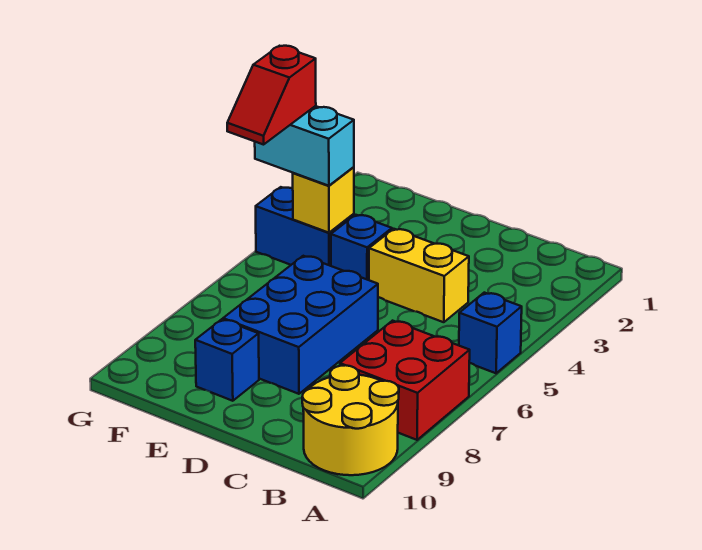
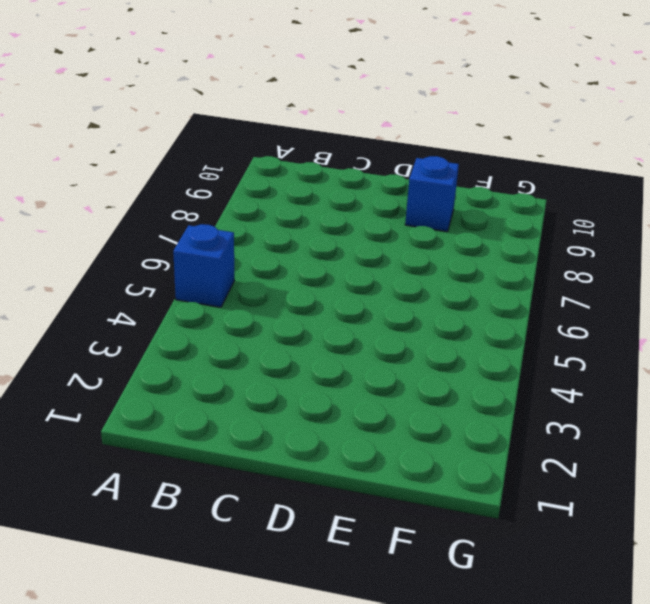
none -> red 2x2 brick [340,321,470,440]
none -> yellow 2x2 round brick [302,365,399,475]

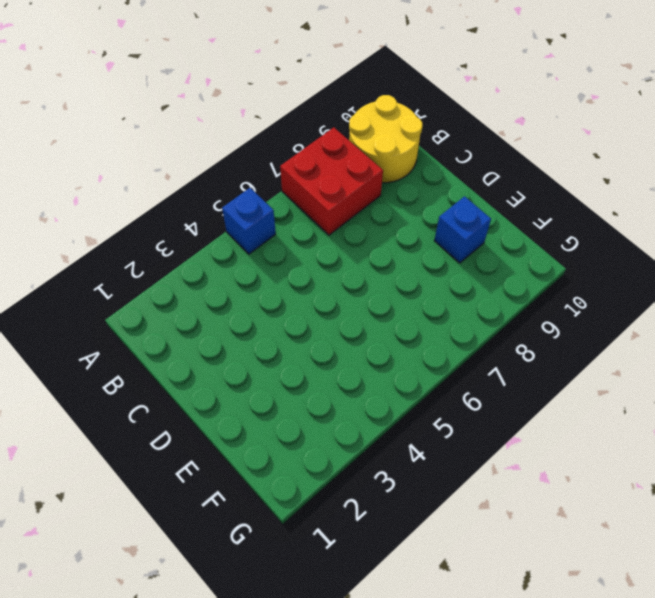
none -> yellow 1x2 brick [369,229,469,322]
none -> blue 2x3 brick [223,256,378,394]

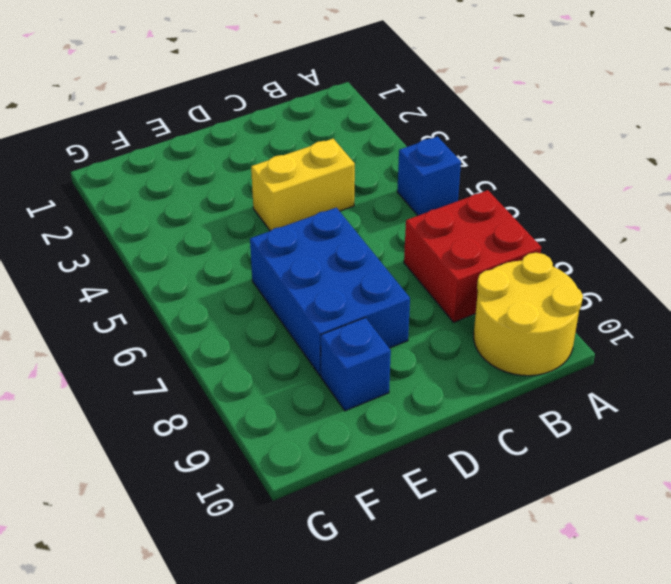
none -> blue 1x1 brick [331,215,392,280]
none -> blue 1x2 brick [256,187,354,266]

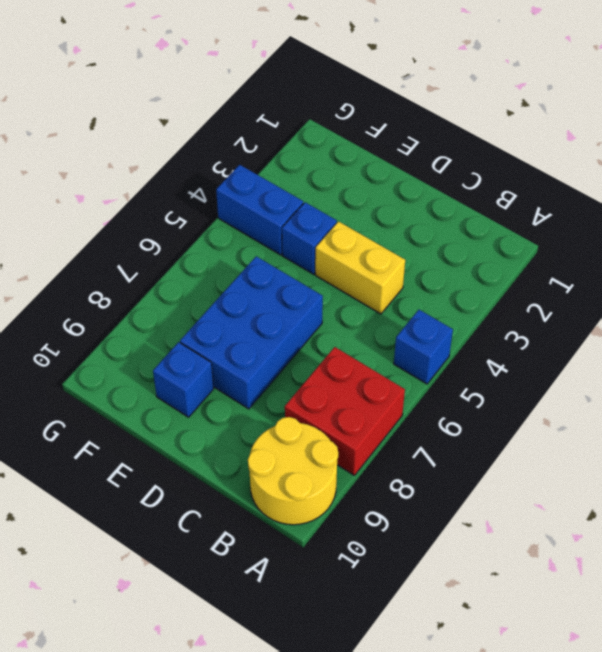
none -> yellow 1x1 brick [293,167,354,233]
none -> cyan 1x2 brick [255,106,354,186]

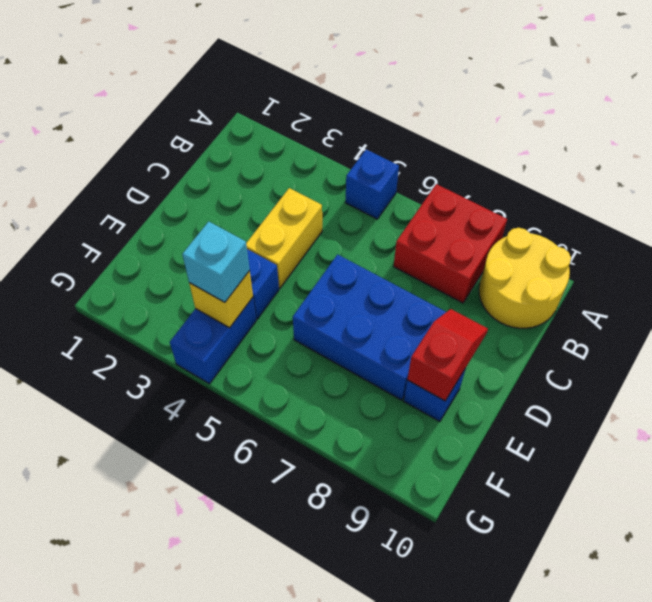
red 1x2 slope [407,309,488,401] -> red 1x2 slope turned to [227,46,316,145]
cyan 1x1 brick [182,221,250,302] -> cyan 1x2 brick [255,106,354,186]

